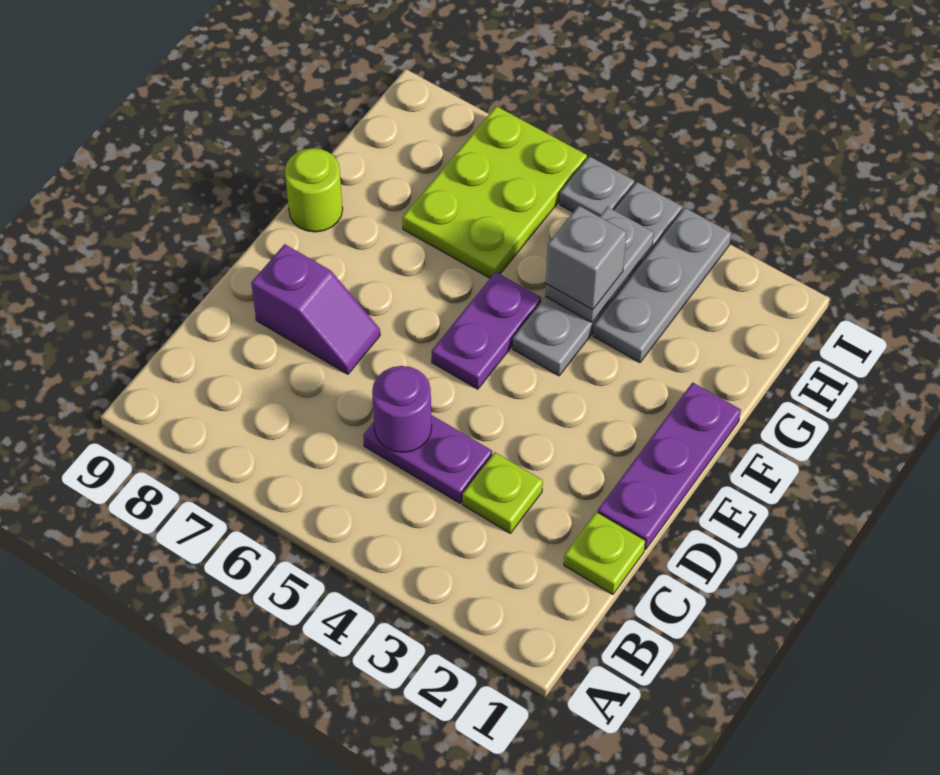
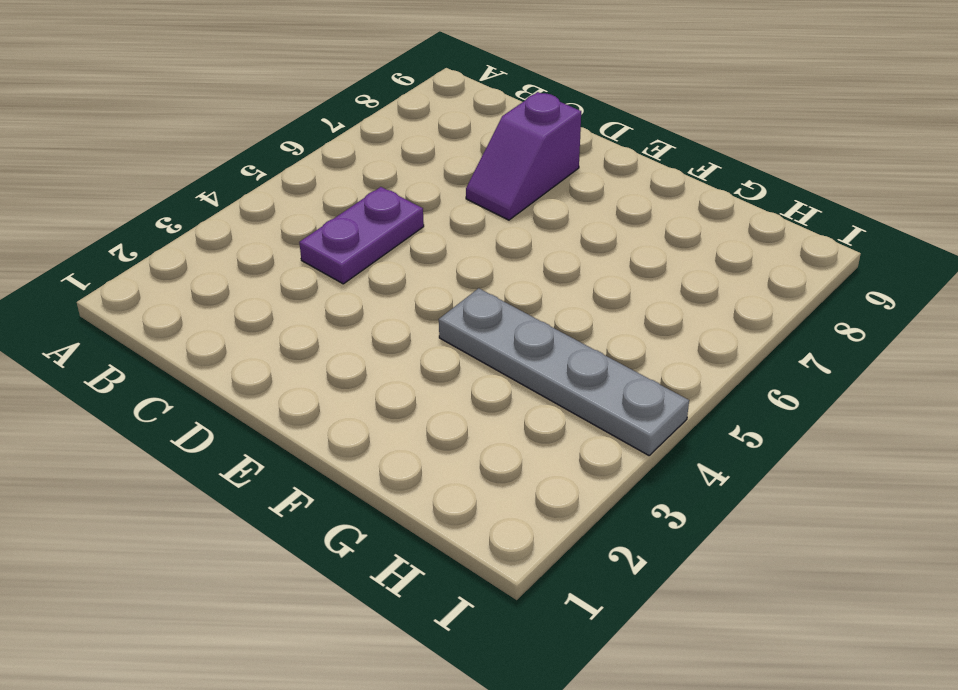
none -> lime 1x1 plate [564,512,646,594]
none -> lime 1x1 plate [463,453,543,533]
none -> purple 1x3 plate [598,383,741,549]

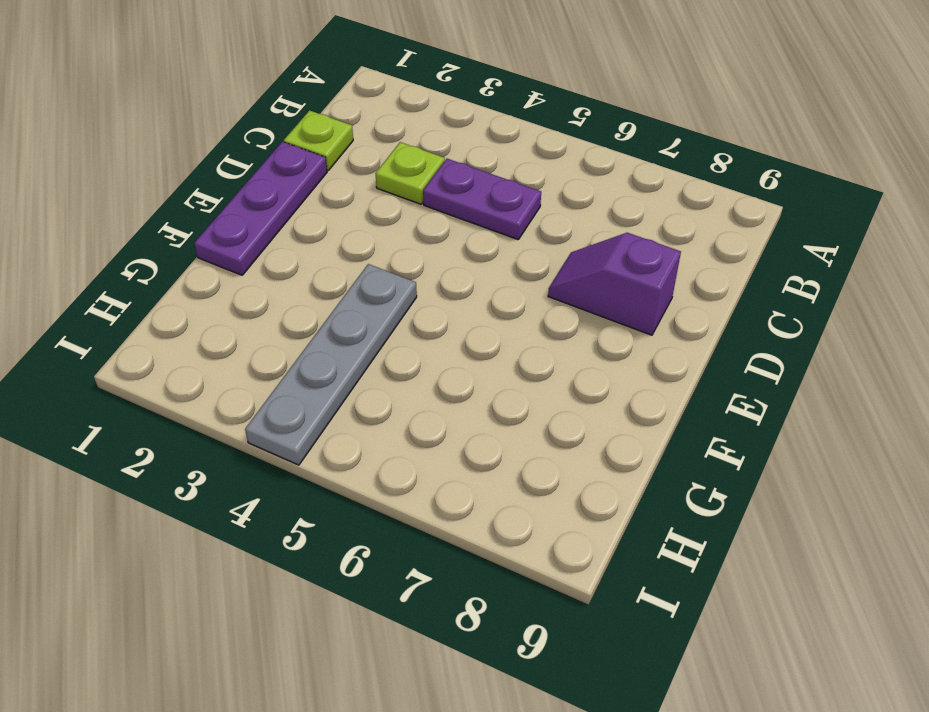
none -> purple 1x2 plate [432,272,541,389]
none -> lime 1x1 round brick [285,148,343,232]
none -> grey 1x3 plate [593,208,731,363]

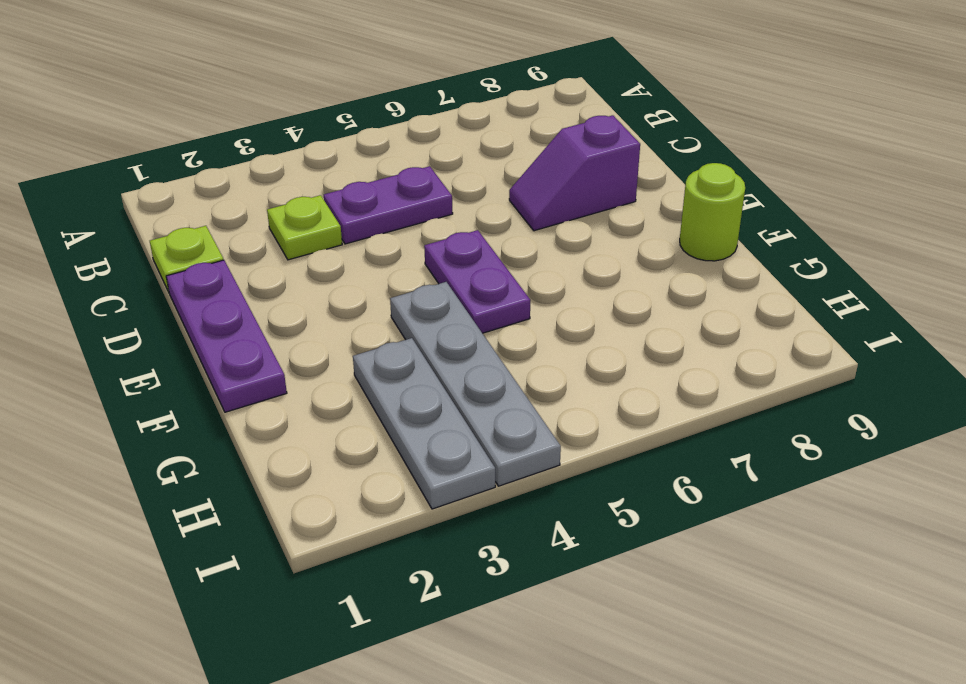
none -> lime 2x3 plate [403,106,587,278]
none -> grey 1x1 plate [560,156,634,217]
none -> purple 1x1 round brick [372,366,432,452]

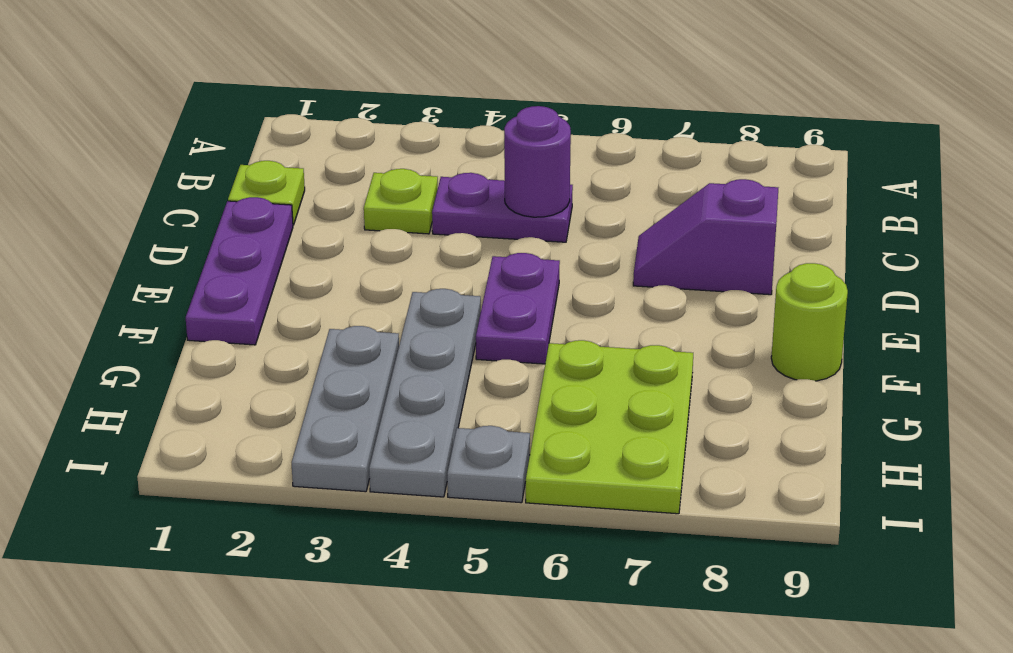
none -> grey 1x2 plate [545,207,654,322]
none -> grey 1x1 brick [546,206,626,310]

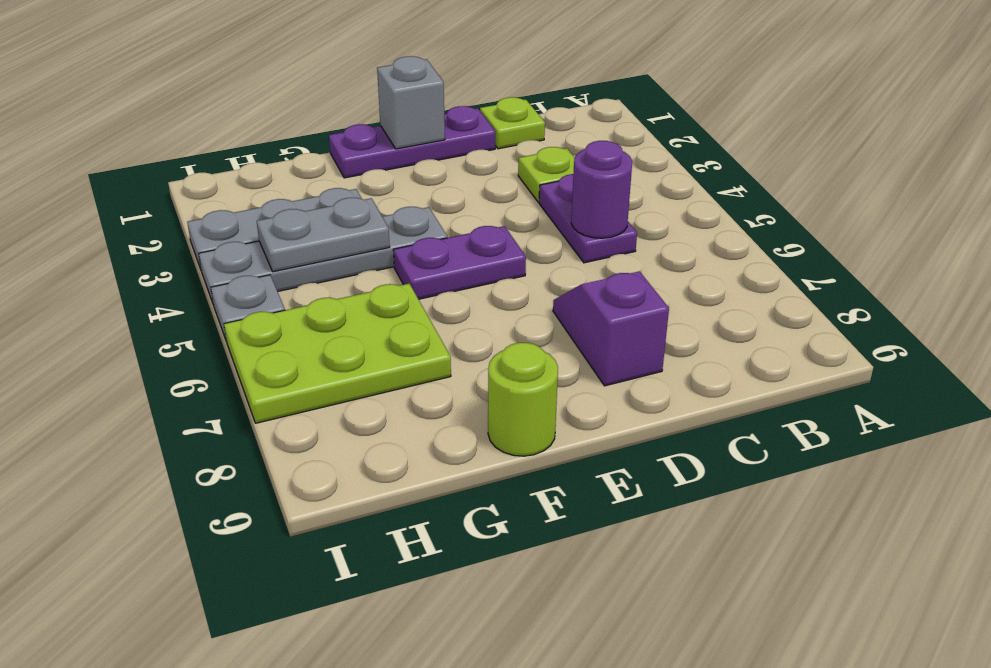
grey 1x1 brick [377,56,445,149] -> grey 1x1 brick moved to [546,206,626,310]

